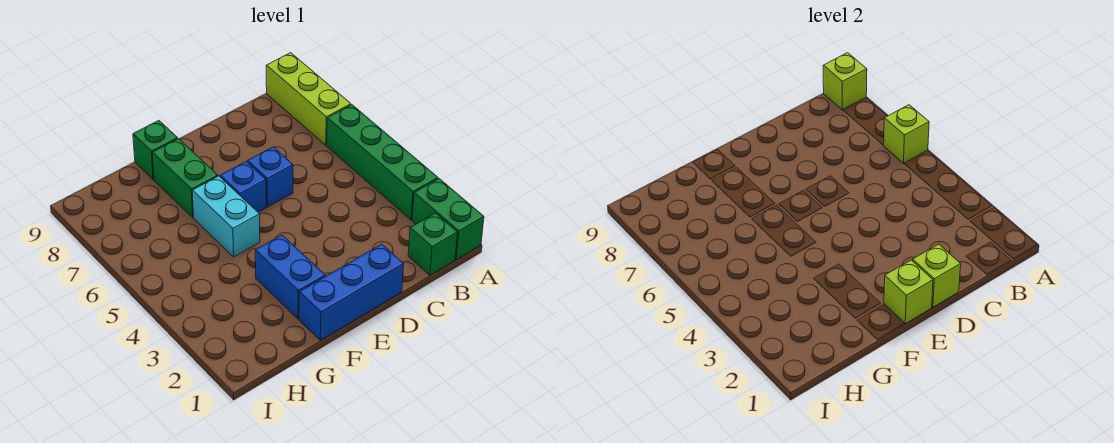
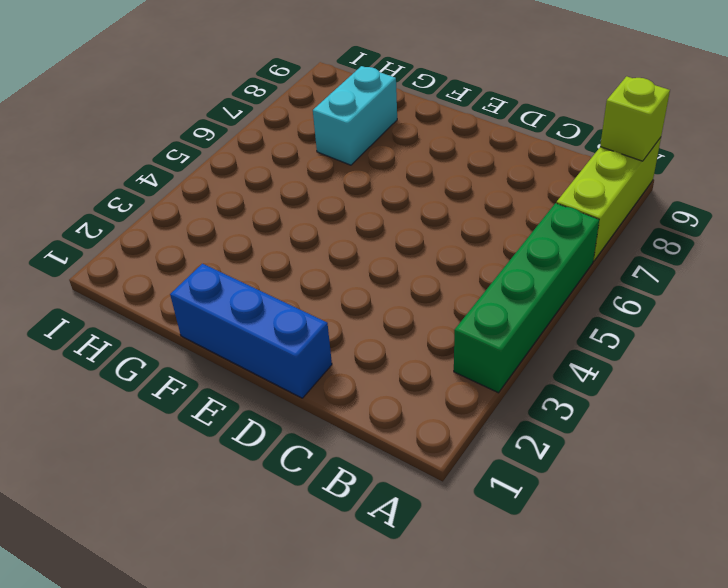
cyan 1x2 brick [313,66,397,165] -> cyan 1x2 brick moved to [192,176,260,257]
none -> green 1x2 brick [412,179,484,259]
none -> green 1x1 brick [408,213,458,275]
none -> blue 1x1 brick [248,147,293,207]

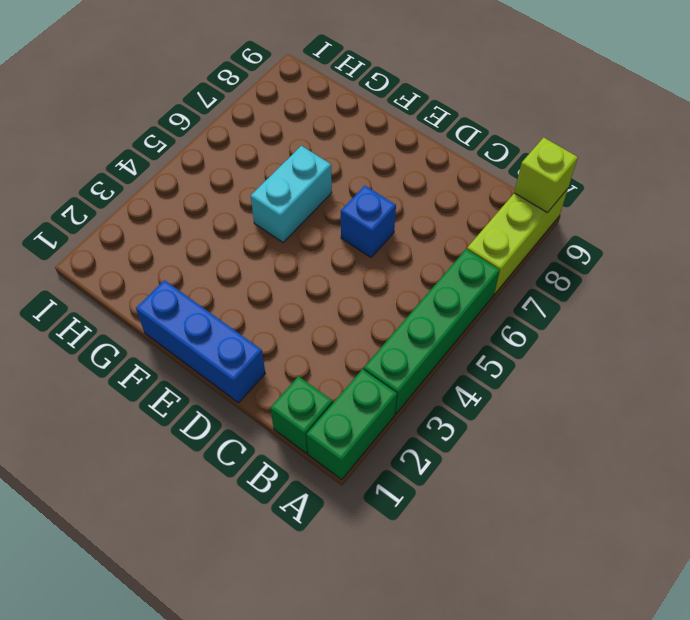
none -> blue 1x1 brick [220,161,266,212]
none -> blue 1x2 brick [255,235,325,319]
none -> green 1x2 brick [152,139,218,217]

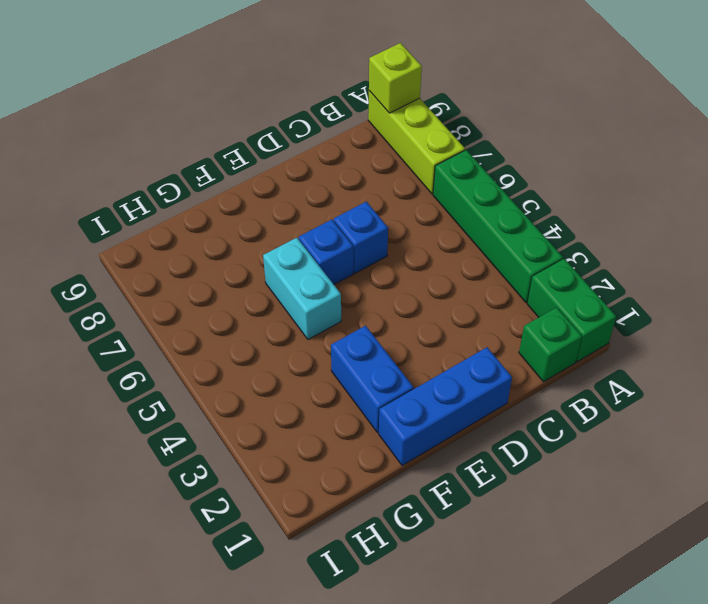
none -> green 1x2 brick [152,139,218,217]
none -> green 1x1 brick [133,121,178,180]
none -> lime 1x1 brick [883,105,929,163]

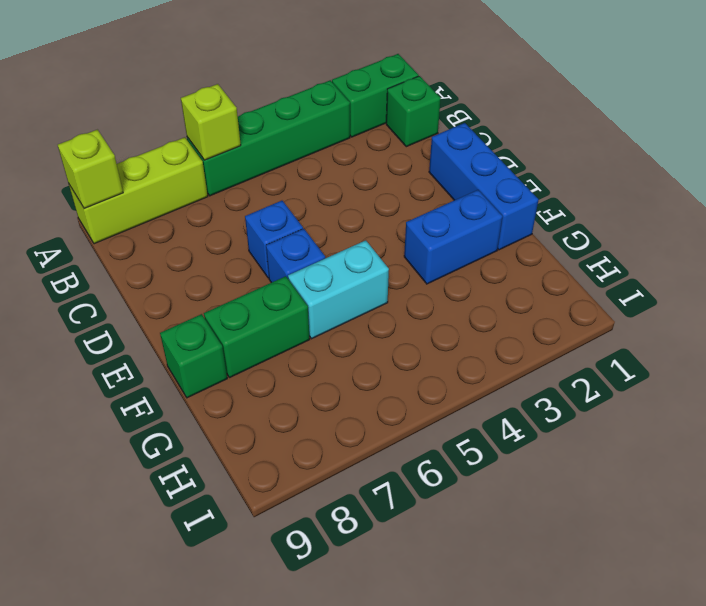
none -> lime 1x1 brick [913,244,961,307]
none -> lime 1x1 brick [884,260,933,324]

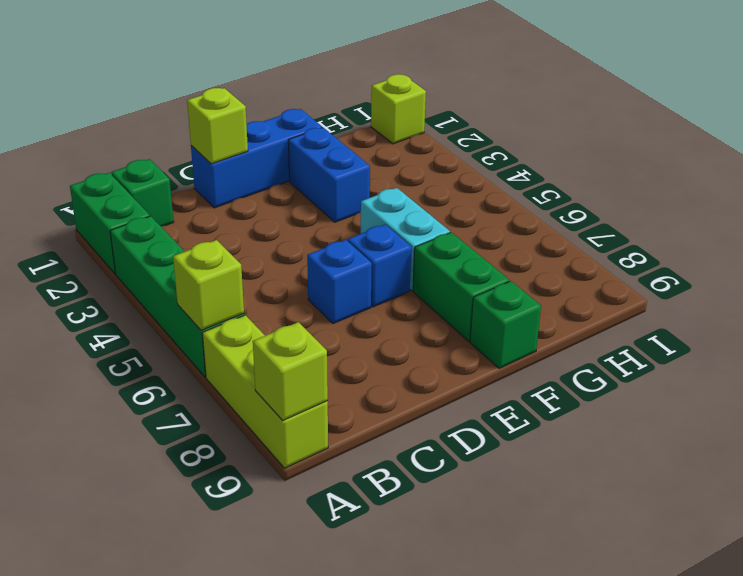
lime 1x1 brick [371,74,426,144] -> lime 1x1 brick moved to [884,260,933,324]

